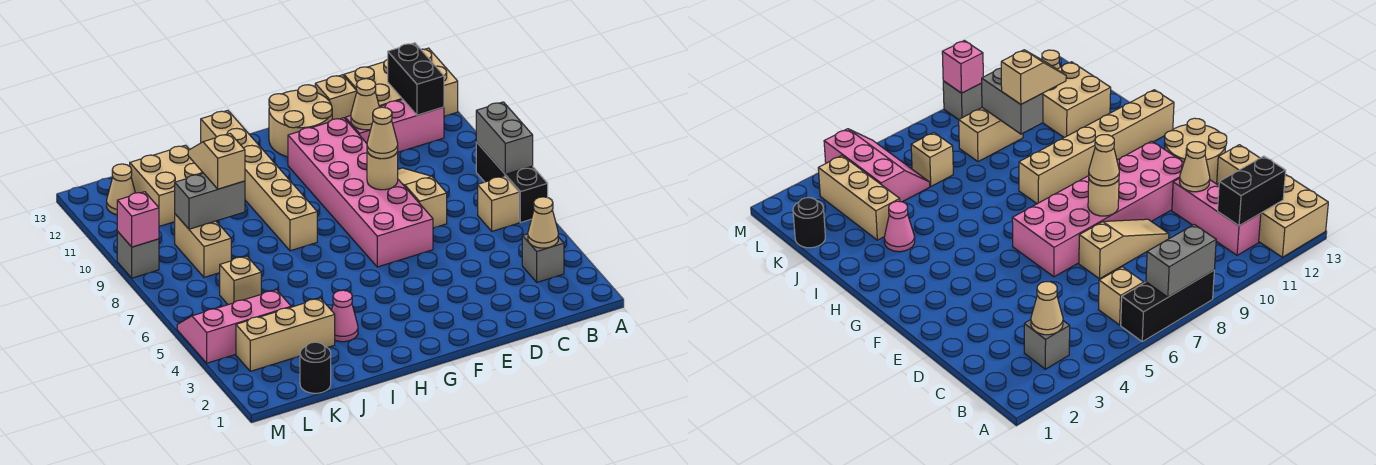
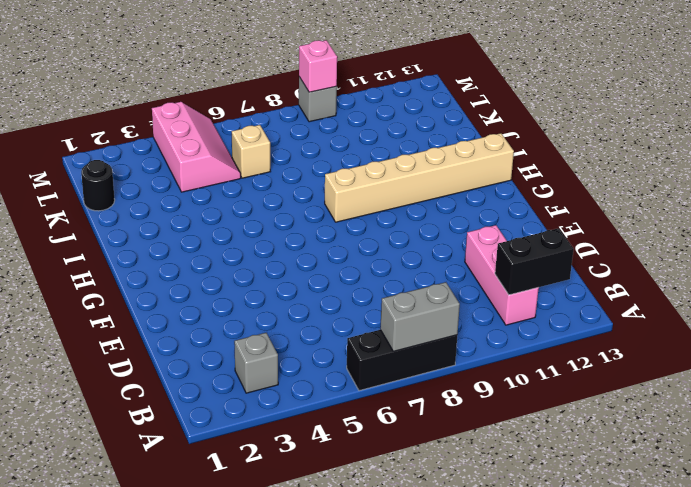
none -> tan 2x3 brick [344,48,458,116]
none -> tan 1x1 brick [478,176,519,231]
none -> tan 1x3 slope [398,168,447,228]

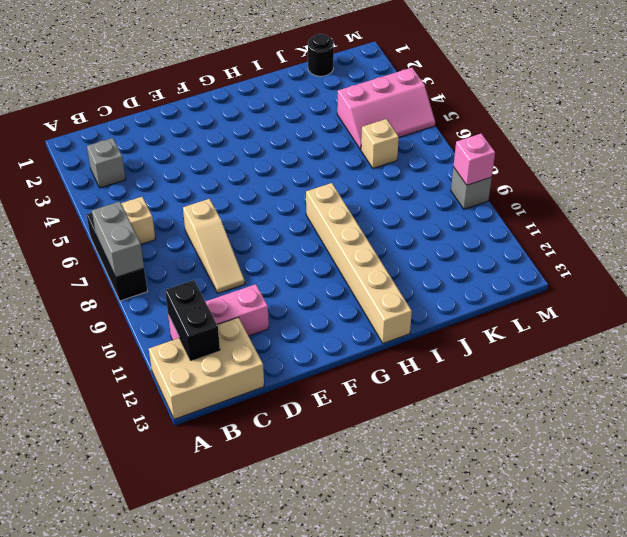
none -> tan 1x1 brick [315,75,357,119]
none -> pink 2x6 brick [288,118,433,267]
none -> tan 2x2 round brick [269,85,332,157]

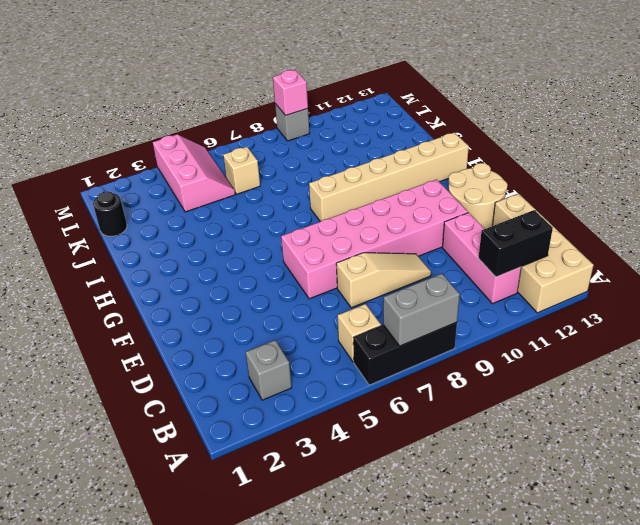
none -> pink 1x1 cone [332,290,358,342]
none -> tan 1x3 brick [236,298,335,371]
none -> tan 2x2 brick [130,145,203,226]

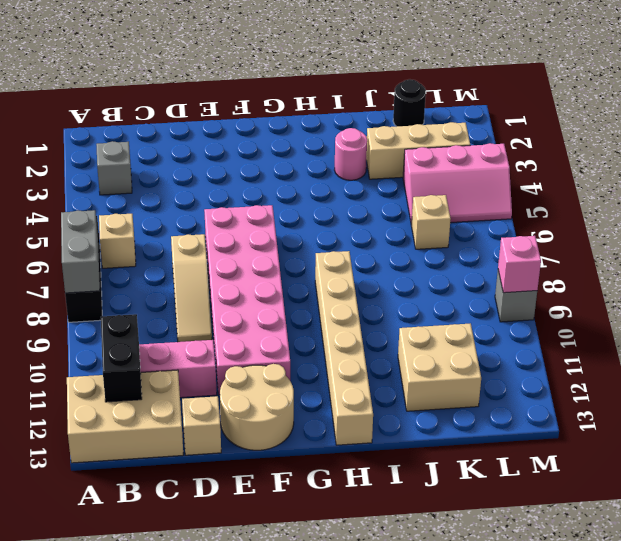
pink 1x1 round brick [335,128,367,180] -> pink 1x1 cone [332,290,358,342]
none -> tan 1x2 brick [175,214,231,277]
none -> tan 1x1 cone [107,164,135,215]
none -> tan 1x1 cone [528,197,558,248]

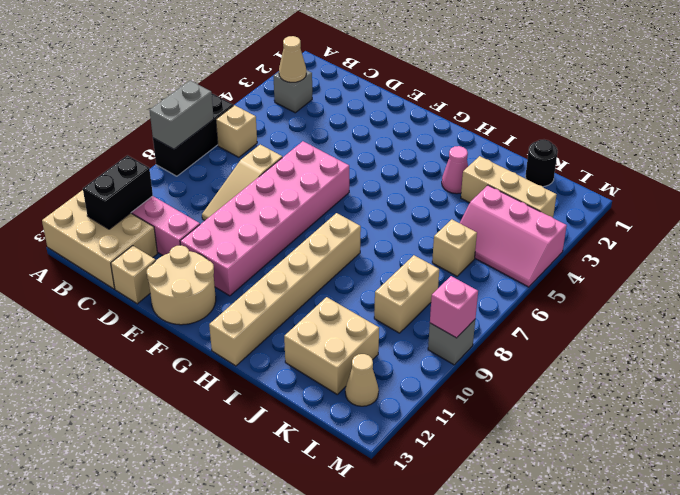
none -> tan 1x1 cone [351,79,380,130]
none -> tan 1x1 round brick [367,152,398,190]
none -> grey 1x2 brick [175,173,245,229]

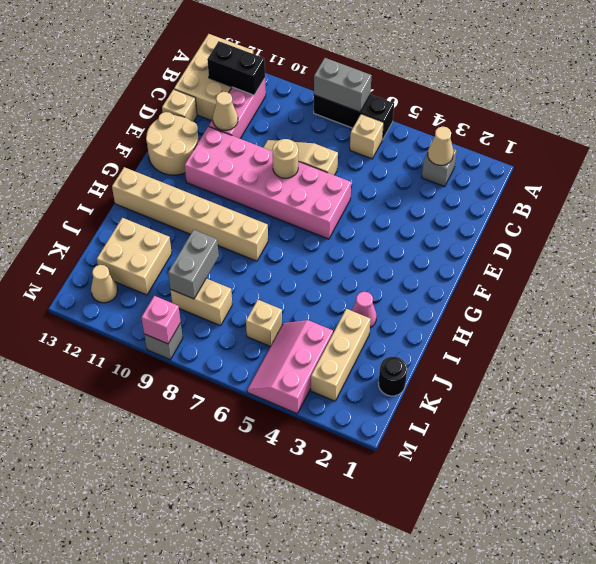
none -> tan 1x1 cone [367,107,398,159]
none -> tan 1x2 slope [188,134,245,189]

